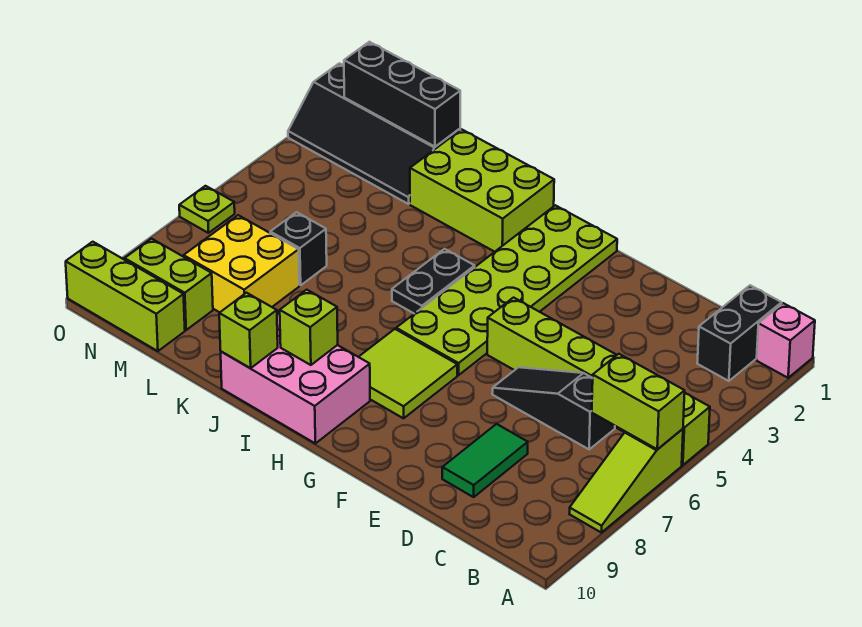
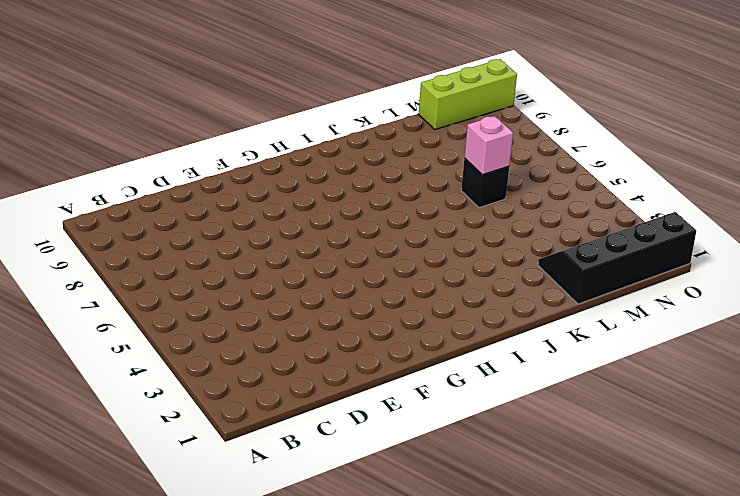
pink 1x1 brick [464,116,513,175] -> pink 1x1 brick moved to [757,303,815,378]
none -> lime 1x6 brick [487,298,710,465]
none -> lime 1x3 slope [569,429,683,533]
none -> black 1x2 brick [697,285,782,381]

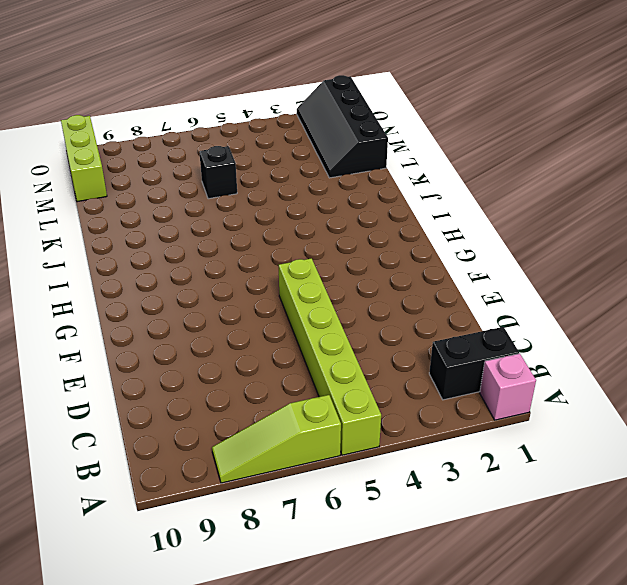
none -> black 1x3 slope [492,367,615,449]
none -> green 1x2 tile [442,424,528,497]
none -> lime 2x6 plate [396,205,617,375]

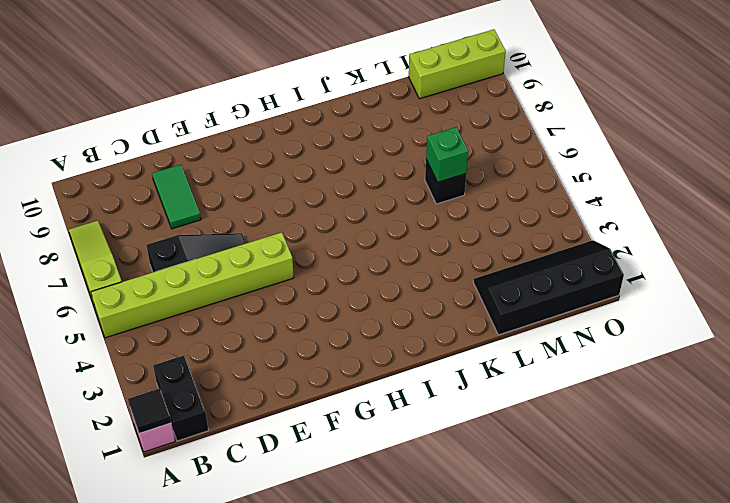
black 1x1 tile [128,388,171,433] -> none
green 1x1 brick [426,127,468,182] -> none
none -> lime 2x6 plate [396,205,617,375]
none -> lime 2x2 tile [359,329,457,418]
none -> pink 2x3 brick [221,311,370,443]

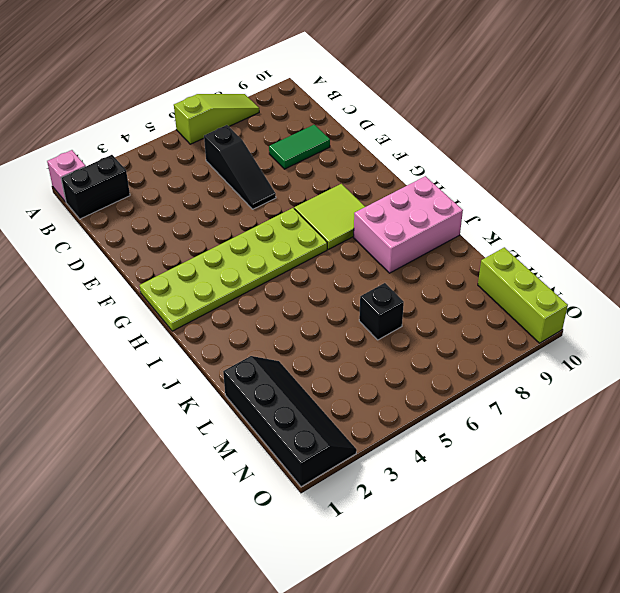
pink 2x3 brick [354,176,463,273] -> pink 2x3 brick turned to [221,311,370,443]
none -> lime 1x6 brick [487,298,710,465]
none -> lime 2x3 brick [410,129,554,252]
none -> black 1x2 plate [392,249,475,314]

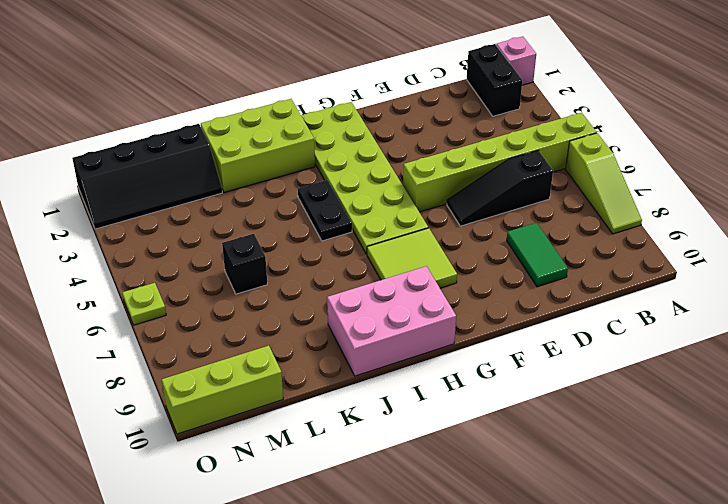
none -> yellow 2x2 brick [184,215,299,312]
none -> lime 1x2 brick [125,239,213,330]
none -> lime 1x2 brick [592,354,685,449]

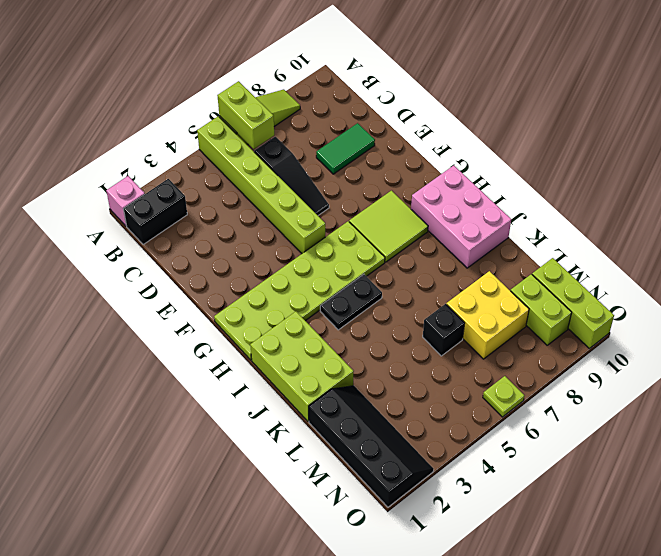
none -> lime 1x1 brick [280,290,338,365]
none -> lime 1x1 brick [219,293,278,368]
none -> black 1x3 brick [344,42,460,147]

